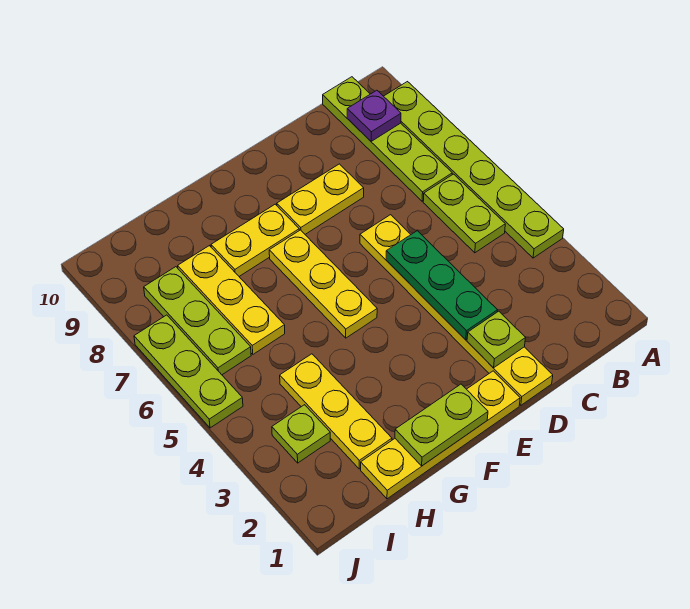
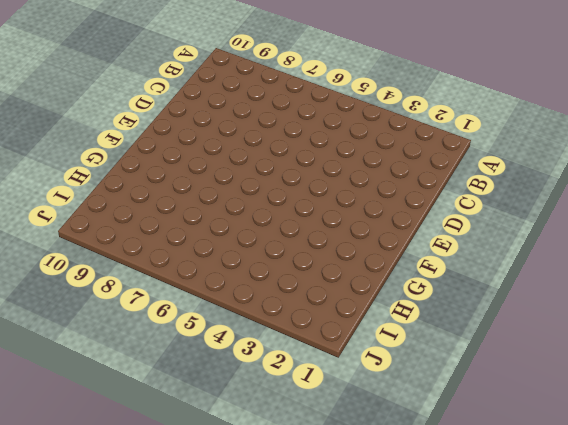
none -> lime 1x6 plate [384,82,564,258]
none -> lime 1x2 plate [423,174,505,253]
none -> lime 1x4 plate [323,77,452,201]

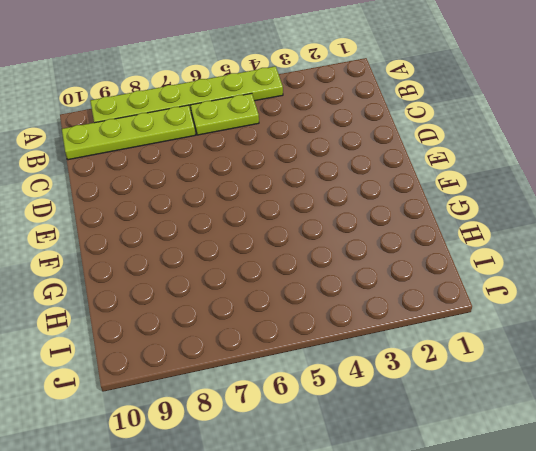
none -> yellow 1x6 plate [360,215,553,405]
none -> yellow 1x2 plate [277,164,364,234]
none -> yellow 1x4 plate [361,371,520,499]

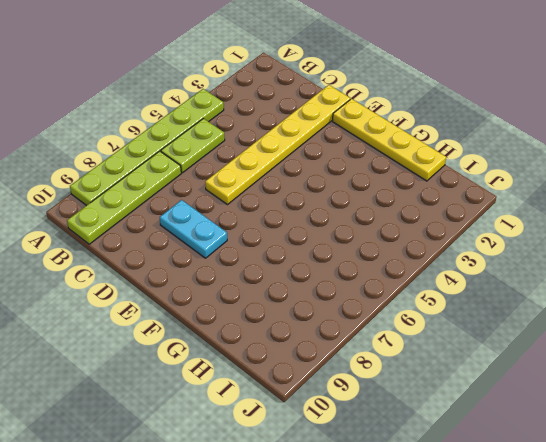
cyan 1x2 plate [160,200,227,258] -> yellow 1x2 plate [277,164,364,234]
none -> yellow 1x3 plate [269,230,377,338]
none -> yellow 1x2 plate [211,204,299,276]
none -> yellow 1x3 plate [280,354,392,469]

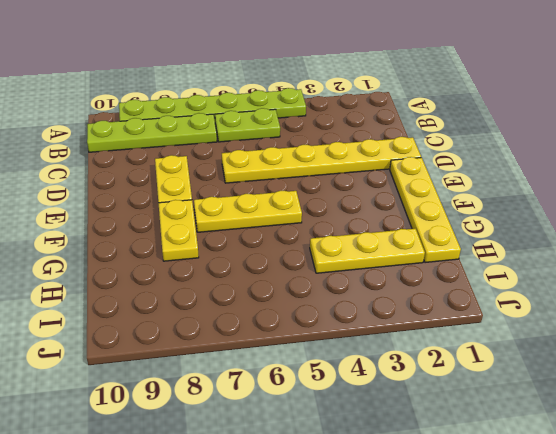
none -> yellow 1x3 plate [178,246,285,354]
none -> lime 1x1 plate [272,405,330,463]
none -> lime 1x3 plate [144,267,251,375]

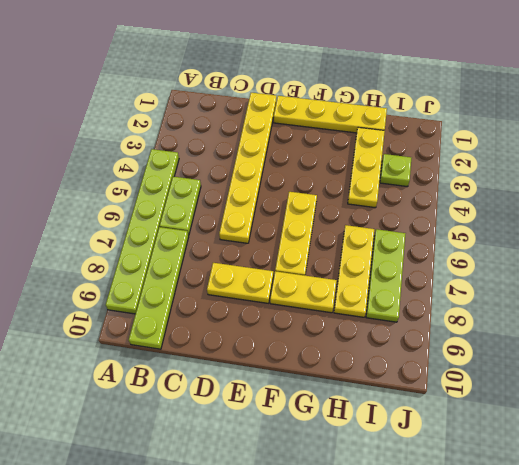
none -> lime 1x3 plate [134,315,243,428]
none -> purple 1x1 plate [347,90,401,141]
none -> lime 1x1 plate [467,311,525,368]

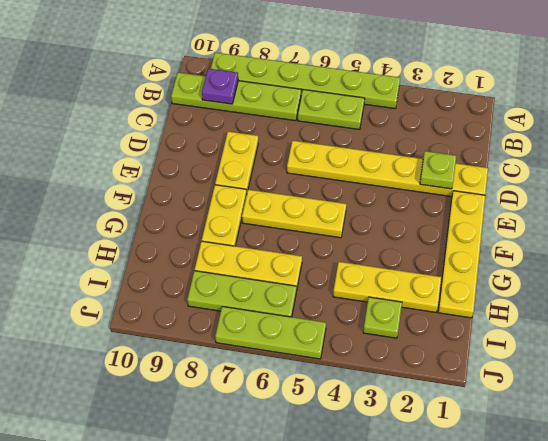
none -> green 1x3 plate [386,231,497,340]
none -> lime 1x2 plate [395,384,488,466]

